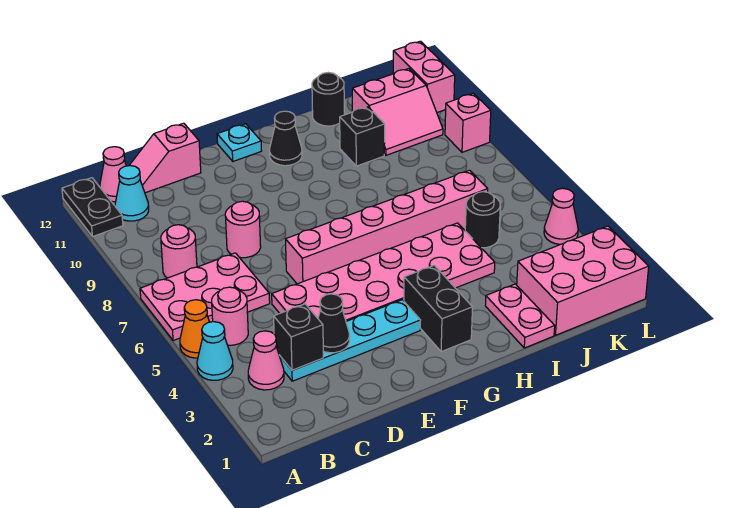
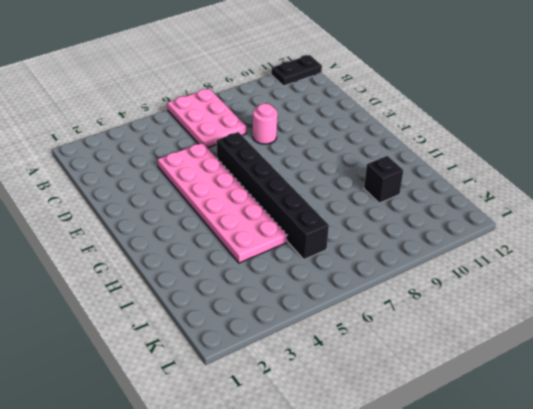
black 1x6 brick [217,132,329,260] -> pink 1x6 brick [286,170,488,284]
none -> cyan 1x1 cone [197,322,233,380]
none -> orange 1x1 cone [180,300,209,358]
none -> pink 1x1 cone [248,331,284,390]

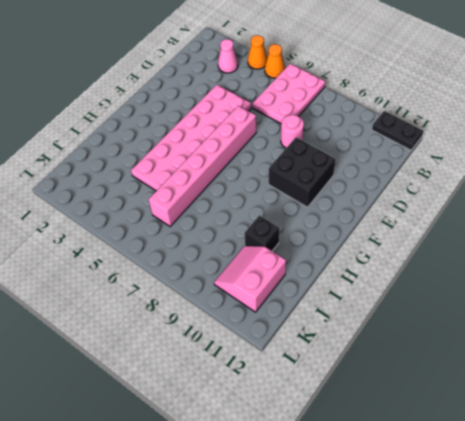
orange 1x1 cone [248,35,267,69] -> cyan 1x1 cone [197,322,233,380]
black 2x2 brick [269,137,336,207] -> none
none -> pink 1x1 round brick [212,287,248,345]
none -> pink 1x1 round brick [161,225,197,278]
none -> cyan 1x1 cone [115,166,149,221]

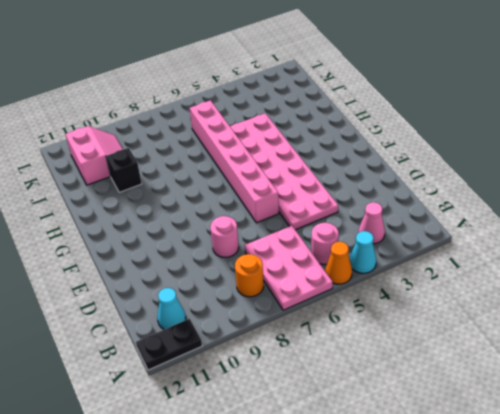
orange 1x1 round brick [235,254,264,297] -> pink 1x1 round brick [161,225,197,278]
none -> pink 1x1 cone [100,147,126,202]
none -> cyan 1x4 plate [279,300,420,381]
none -> pink 1x2 slope [129,123,201,193]

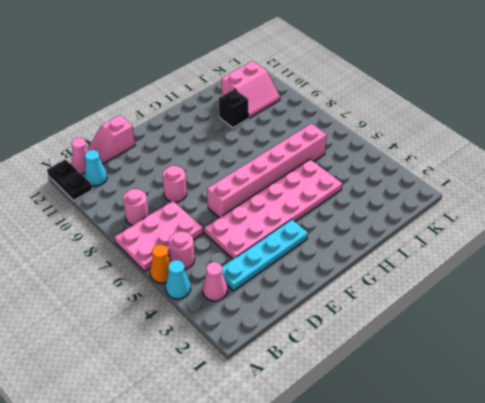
none -> cyan 1x1 plate [217,124,261,161]
none -> black 1x2 brick [404,265,473,352]
none -> black 1x1 cone [270,111,302,166]

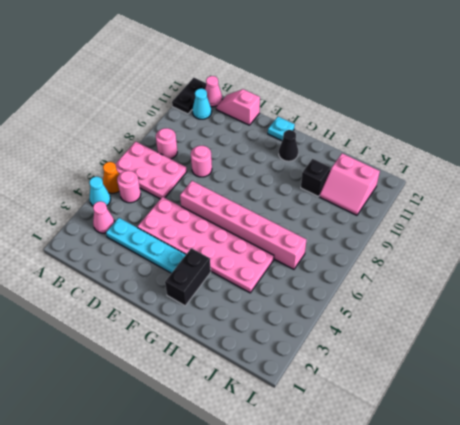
none -> pink 1x2 plate [485,284,555,348]
none -> black 1x1 round brick [312,73,344,126]
none -> pink 2x3 brick [517,226,649,335]

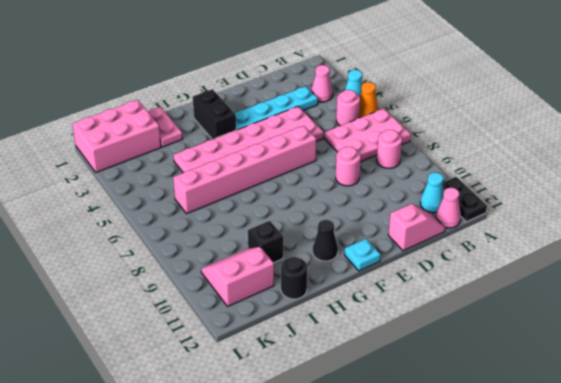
none -> black 1x1 round brick [465,192,500,248]
none -> pink 1x1 cone [544,188,578,244]
none -> pink 1x1 brick [445,93,491,152]

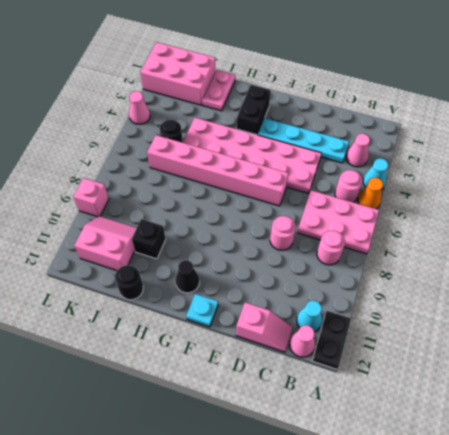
none -> pink 1x2 brick [393,41,455,113]
none -> black 1x1 brick [274,304,323,370]
none -> black 1x1 cone [318,294,350,353]

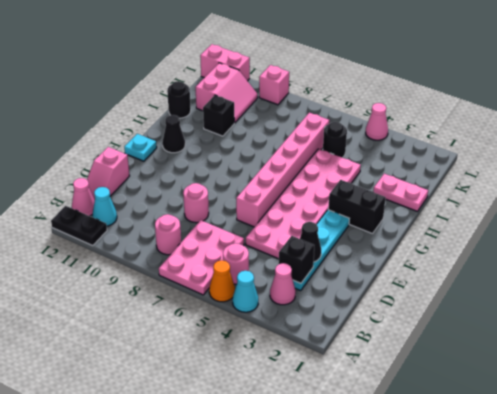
none -> pink 2x3 brick [517,226,649,335]

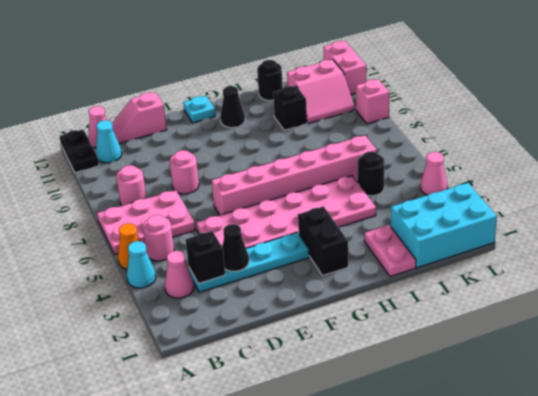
cyan 2x3 brick [391,183,497,268] -> pink 2x3 brick [517,226,649,335]

